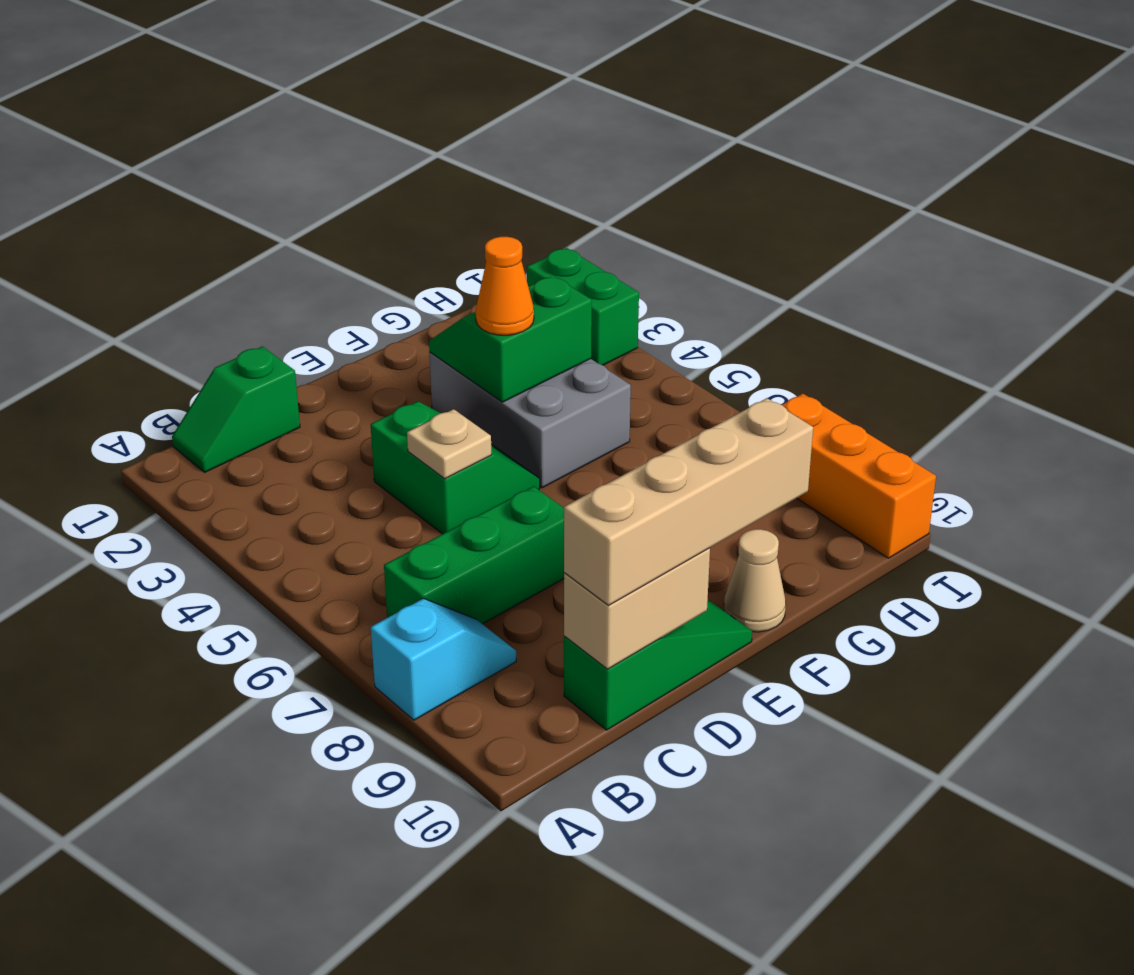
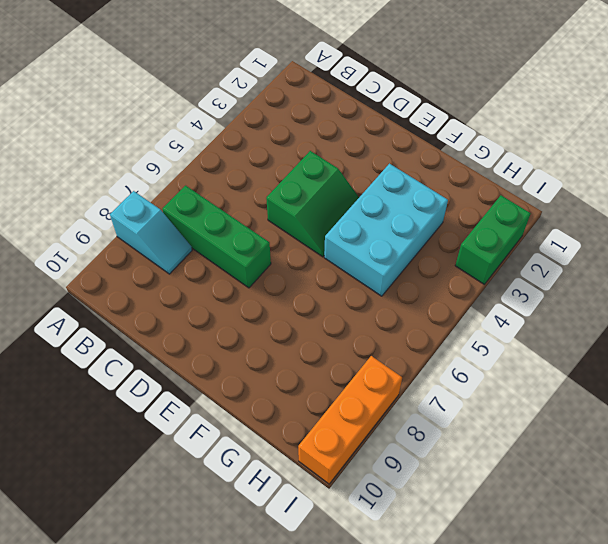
cyan 2x3 brick [324,164,448,296] -> grey 2x3 brick [429,352,631,488]
none -> green 1x2 slope [172,346,300,472]
none -> green 1x3 slope [564,600,752,730]
none -> tan 1x1 cone [724,529,786,632]

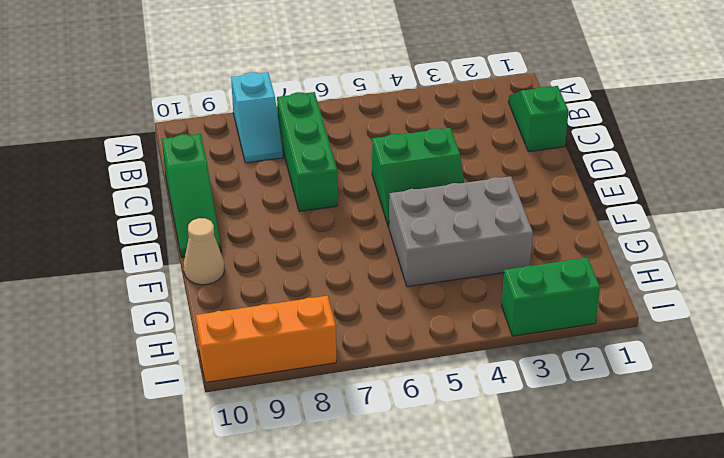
none -> tan 1x2 brick [564,548,710,669]
none -> tan 1x1 plate [407,409,492,479]
none -> green 2x2 slope [429,276,592,402]

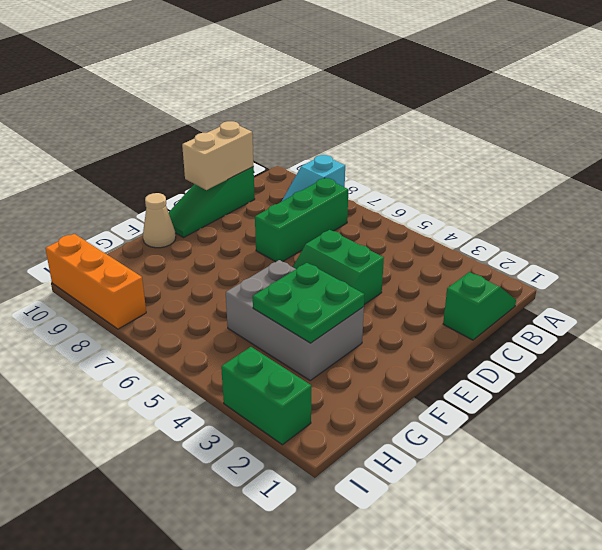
green 2x2 plate [253,263,365,343] -> green 2x2 slope [429,276,592,402]
none -> tan 1x1 plate [407,409,492,479]
none -> tan 1x4 brick [564,398,813,605]
none -> orange 1x1 cone [476,237,534,335]

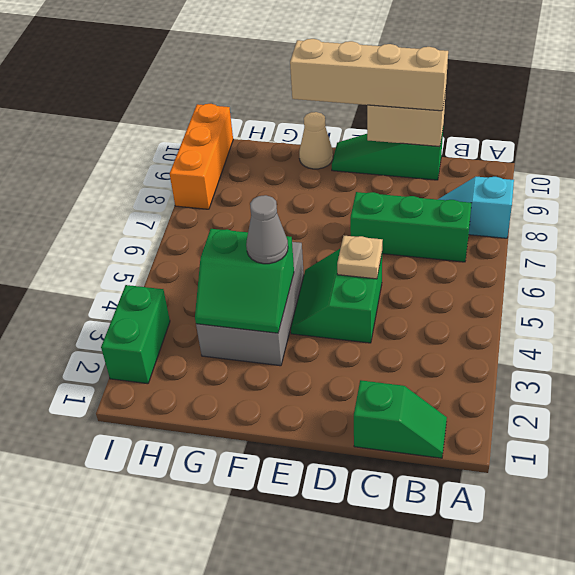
grey 1x1 cone [246,195,288,264] -> orange 1x1 cone [476,237,534,335]

